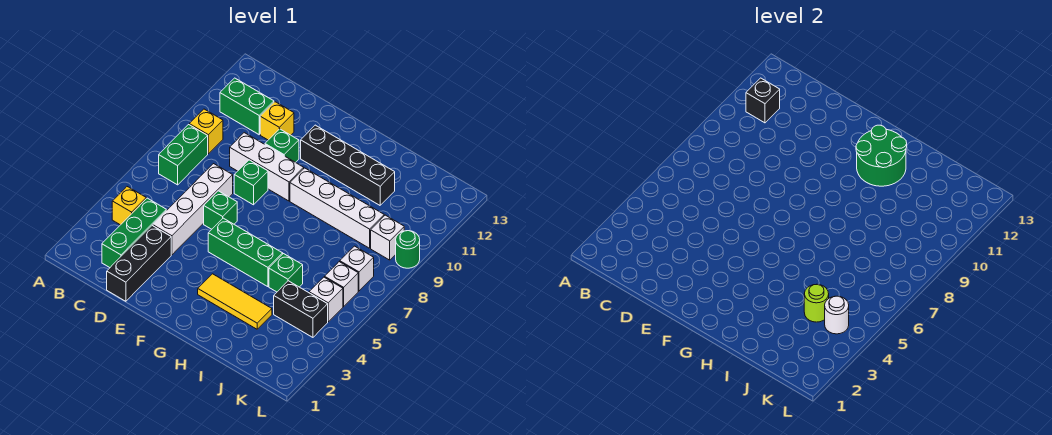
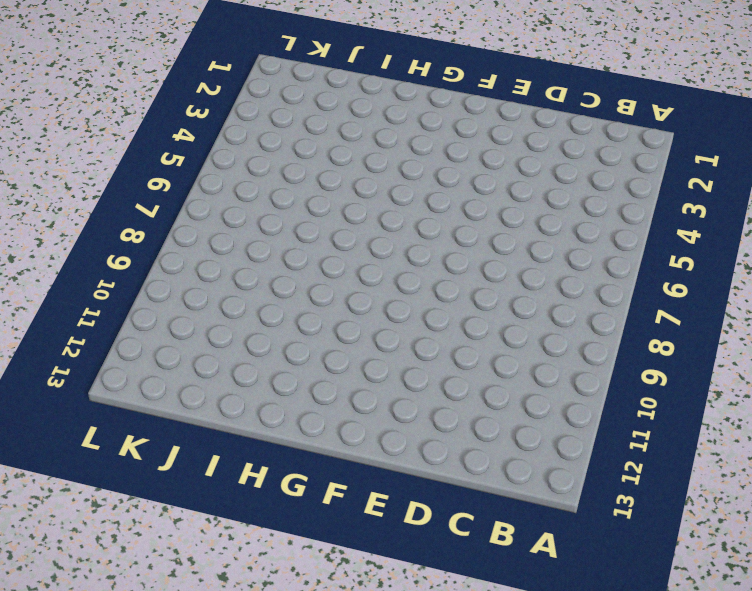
none -> yellow 1x1 brick [112,187,146,225]
none -> green 1x2 brick [159,125,208,185]
none -> yellow 1x1 brick [189,109,223,154]

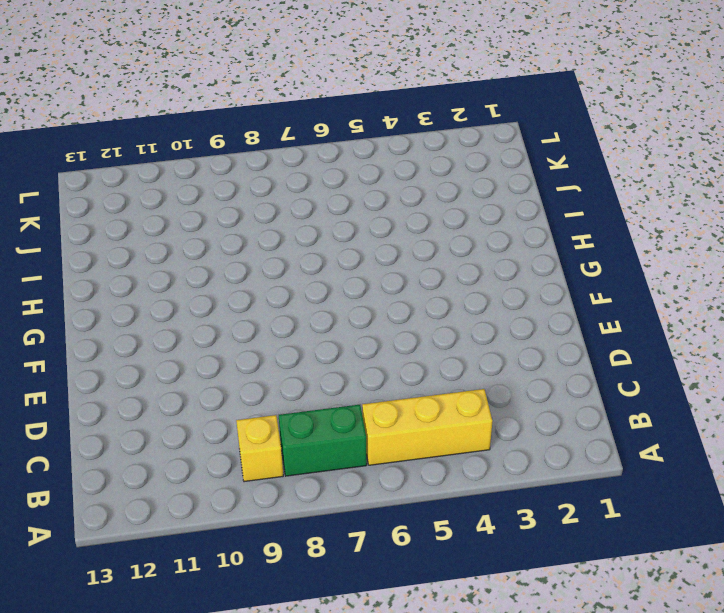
yellow 1x3 brick [362,389,492,465] -> yellow 1x1 brick [112,187,146,225]
none -> green 1x2 brick [220,78,274,135]
none -> green 1x3 brick [102,198,166,268]
none -> black 1x3 brick [107,225,171,301]

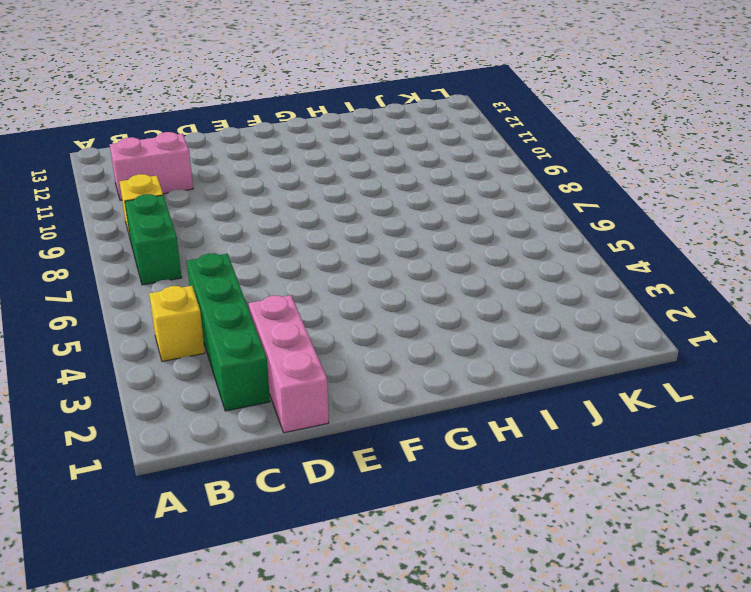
pink 1x2 brick [110,132,193,200] -> green 1x2 brick [220,78,274,135]
green 1x4 brick [187,253,270,411] -> green 1x3 brick [102,198,166,268]
pink 1x3 brick [249,295,329,433] -> black 1x3 brick [107,225,171,301]
none -> white 1x4 brick [153,164,233,255]
none -> white 1x3 brick [230,133,304,201]
none -> yellow 1x1 brick [260,102,294,140]

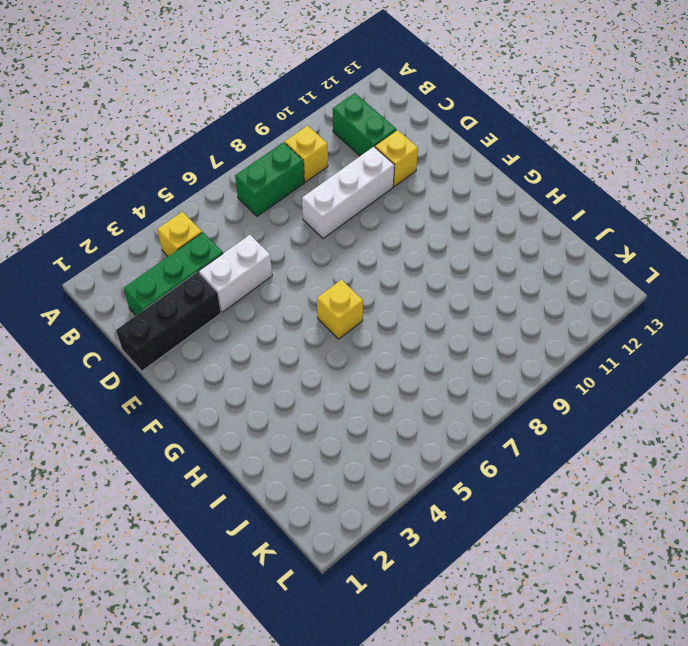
white 1x2 brick [199,235,272,312] -> white 1x4 brick [153,164,233,255]
white 1x3 brick [302,147,394,239] -> white 1x3 brick turned to [230,133,304,201]
yellow 1x1 brick [317,280,363,339] -> none
none -> green 1x1 brick [204,191,237,229]
none -> green 1x1 brick [234,160,268,205]
none -> green 1x1 brick [265,129,299,163]

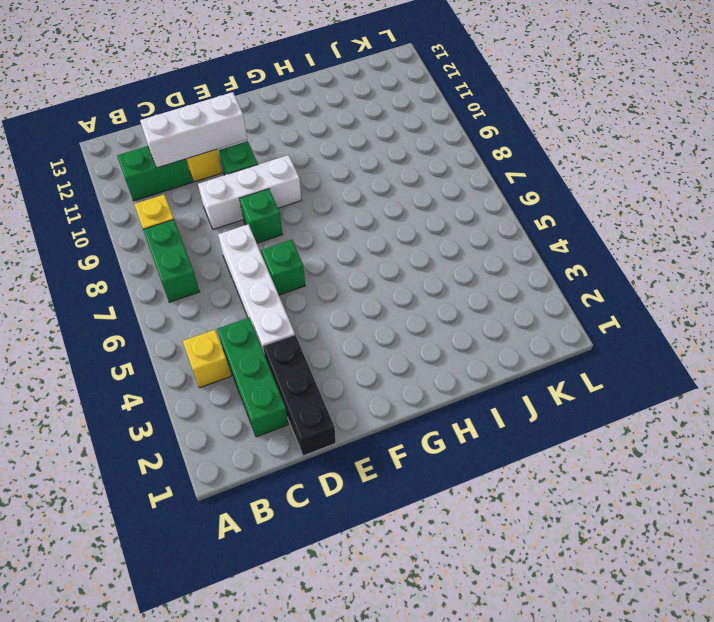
white 1x3 brick [140,92,247,168] -> none
none -> green 1x3 brick [208,218,283,287]
none -> black 1x4 brick [301,125,395,205]
none -> yellow 1x3 tile [198,274,272,329]

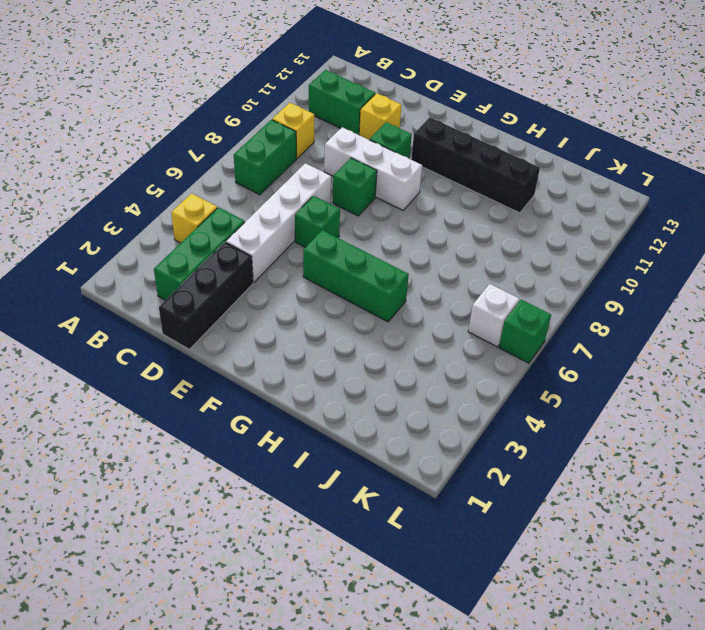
green 1x1 brick [499,300,551,363] -> green 1x1 brick moved to [269,254,303,292]
none -> yellow 1x3 tile [198,274,272,329]
none -> white 1x4 brick [290,168,384,248]
none -> black 1x2 brick [274,281,328,337]

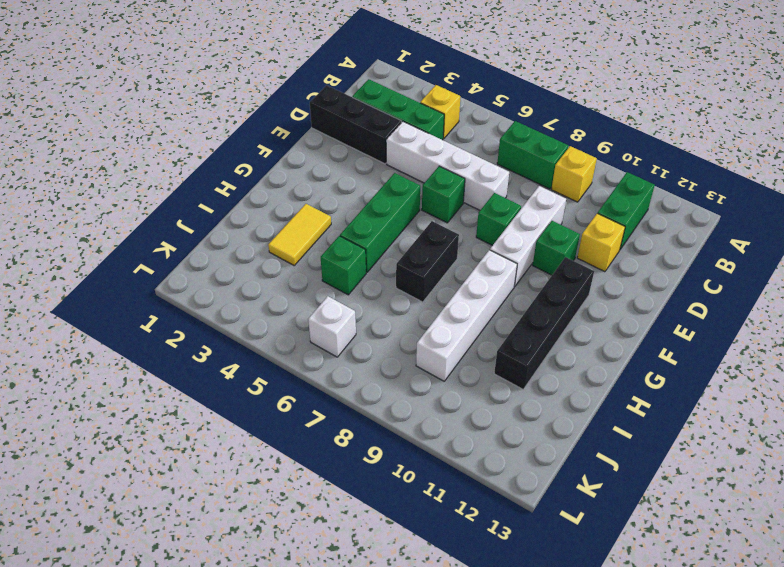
black 1x2 brick [396,221,459,302] -> black 1x2 brick moved to [274,281,328,337]
yellow 1x2 tile [268,204,331,265] -> yellow 1x3 tile [198,274,272,329]
none -> white 1x1 brick [309,277,343,322]
none -> white 1x1 brick [340,246,374,291]
none -> white 1x1 brick [371,215,404,260]

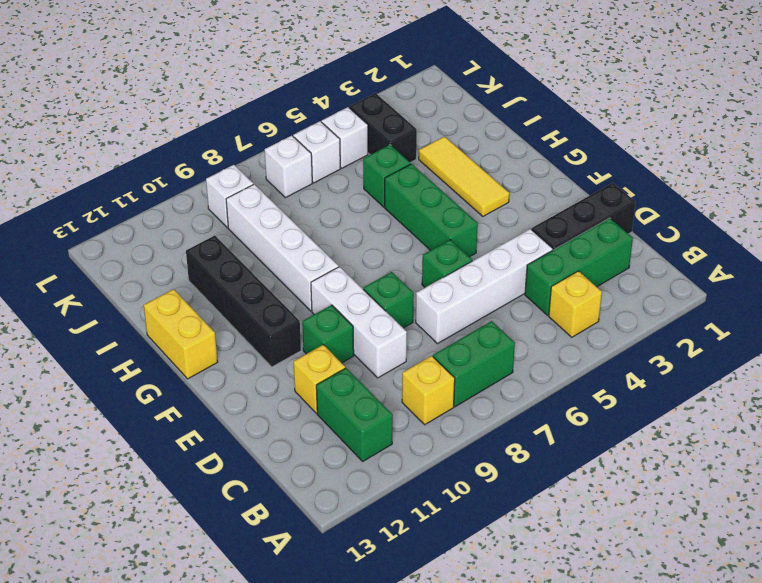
yellow 1x2 brick [144,289,218,379] -> none
none -> green 1x1 round brick [396,231,420,268]
none -> black 1x1 brick [746,78,780,123]
none -> green 2x2 round brick [856,125,907,186]

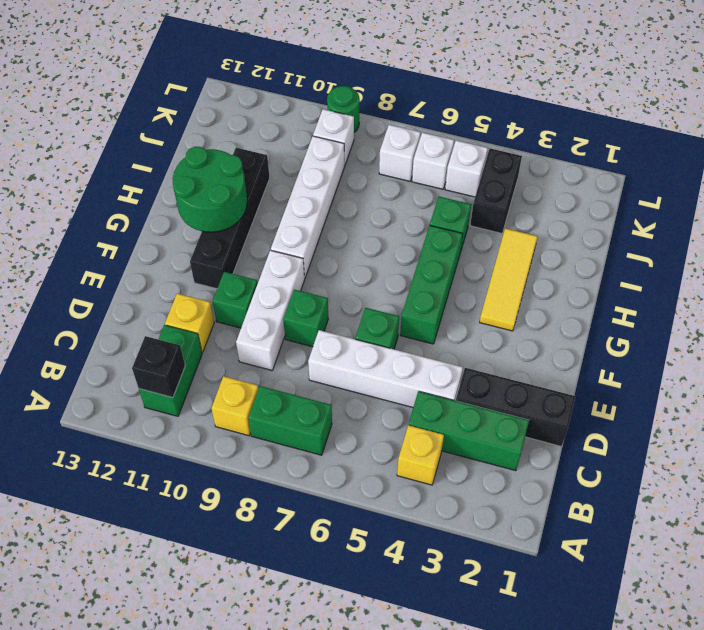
none -> lime 1x1 round brick [804,284,829,322]
none -> white 1x1 round brick [825,296,849,334]

